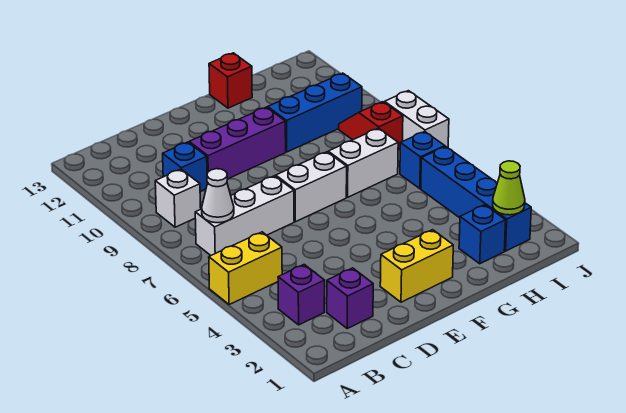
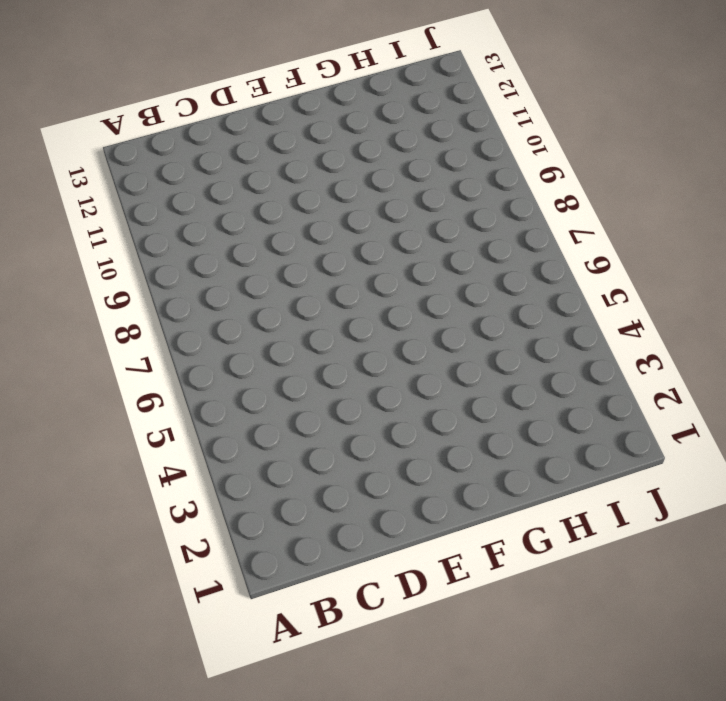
none -> yellow 1x2 brick [209,232,282,305]
none -> purple 1x1 brick [278,265,325,325]
none -> white 1x3 brick [195,176,294,255]

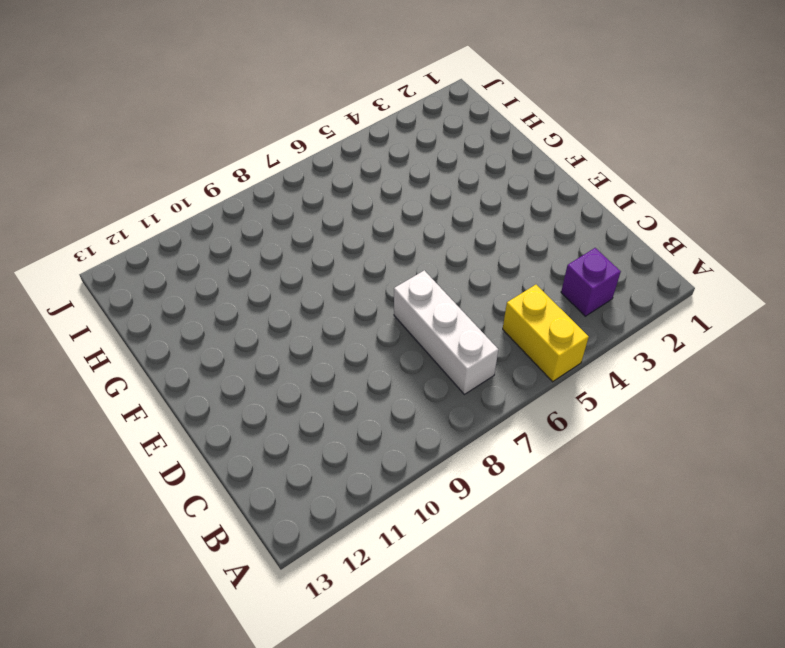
none -> white 1x1 brick [155,169,201,227]
none -> purple 1x1 brick [327,268,373,328]
none -> blue 1x1 brick [163,142,207,191]

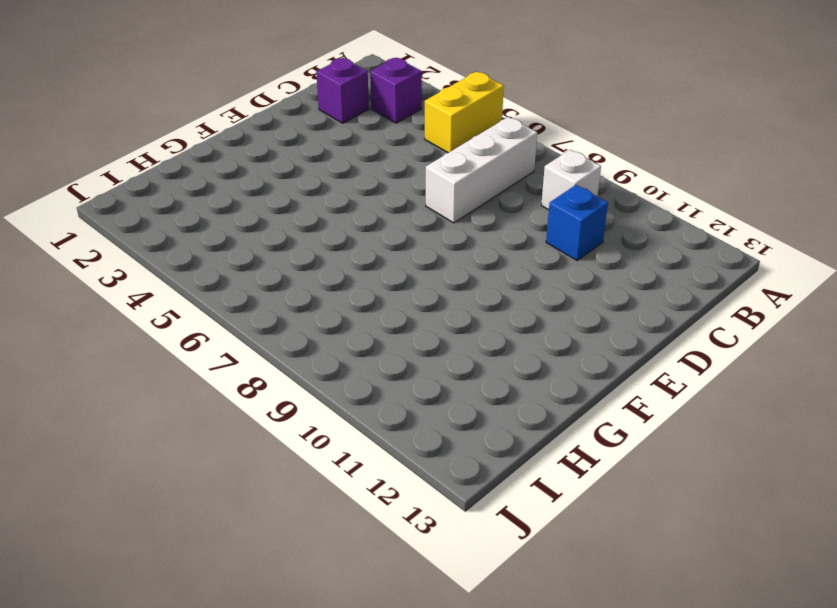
none -> purple 1x3 brick [189,107,286,183]
none -> yellow 1x2 brick [380,230,453,302]
none -> white 1x2 brick [276,152,347,222]

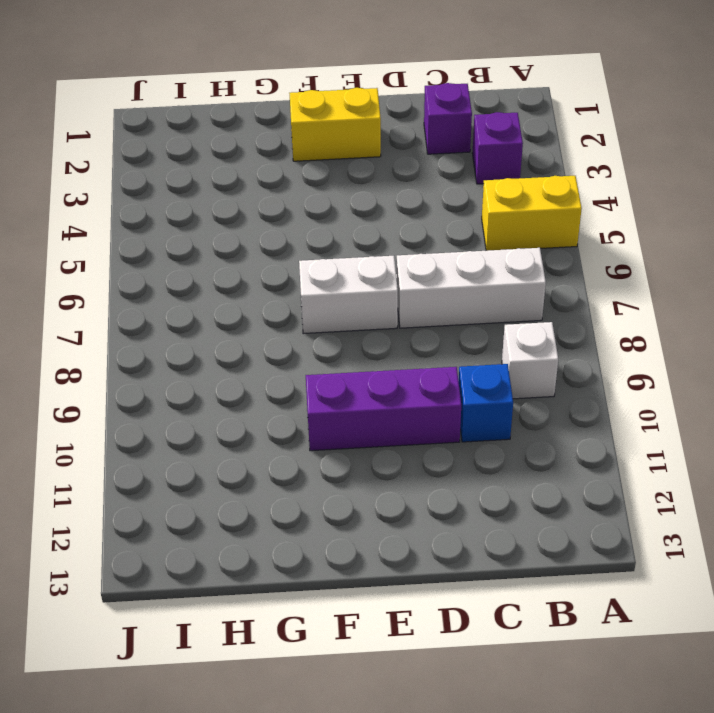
none -> white 1x2 brick [328,128,398,197]
none -> blue 1x3 brick [268,73,362,152]
none -> red 1x1 brick [209,53,252,108]

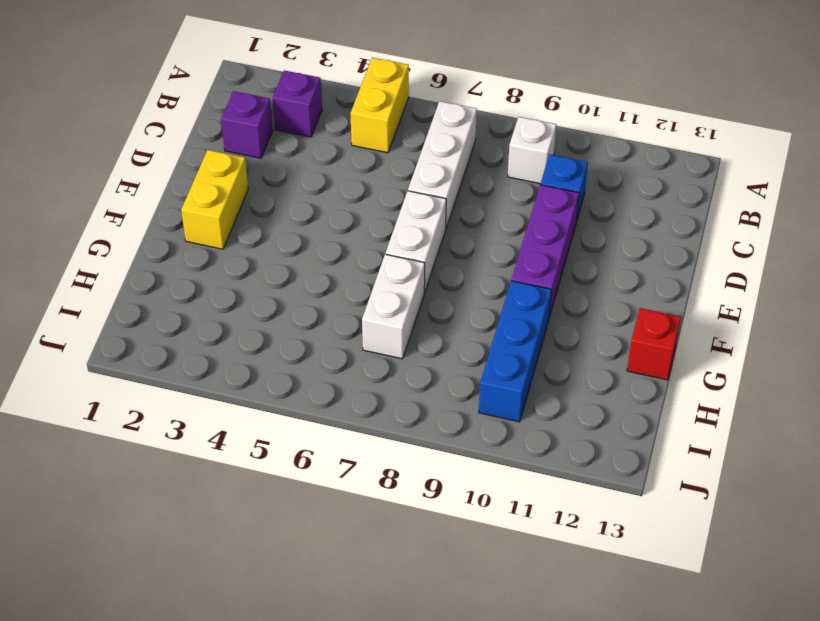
none -> blue 1x1 brick [459,205,506,264]
none -> blue 1x4 brick [421,146,531,251]
none -> blue 1x1 brick [400,131,445,188]

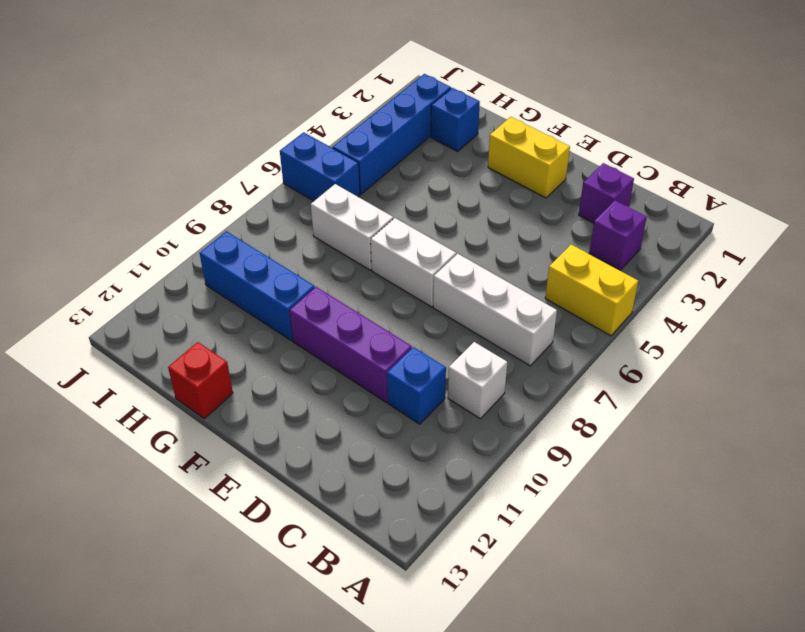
blue 1x2 brick [280,132,360,201] -> blue 1x1 brick [400,131,445,188]
none -> red 1x2 slope [339,102,403,149]
none -> white 1x2 brick [385,91,449,148]
none -> white 1x1 cone [202,169,234,223]

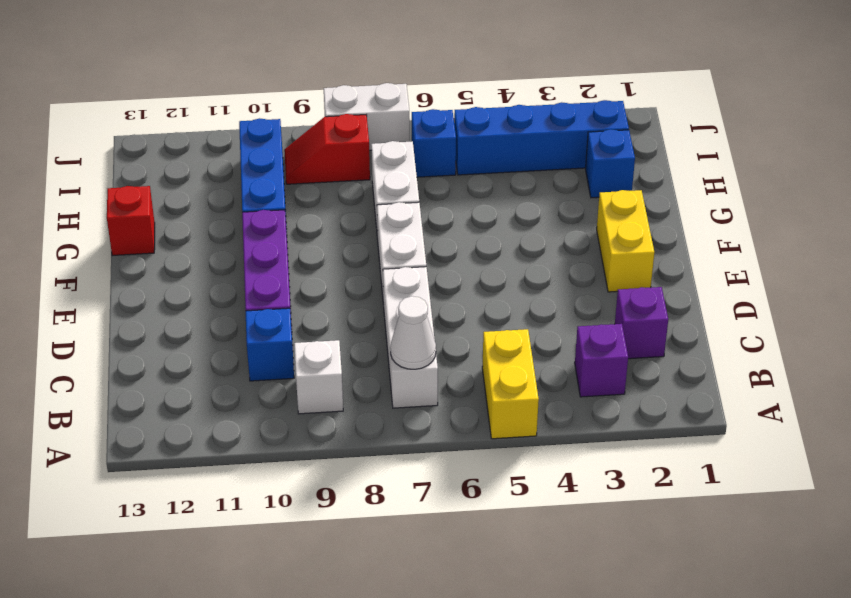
none -> lime 1x1 cone [493,161,525,215]

